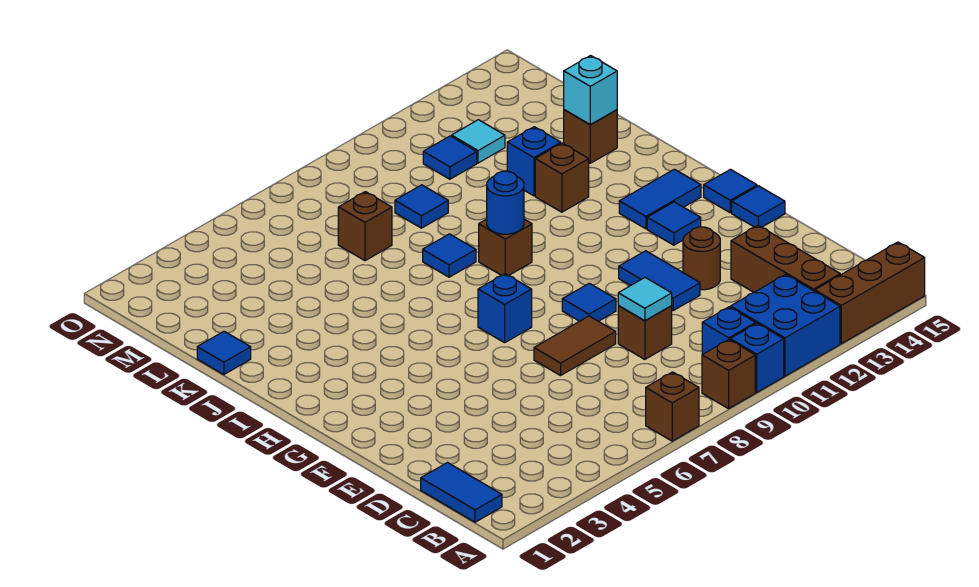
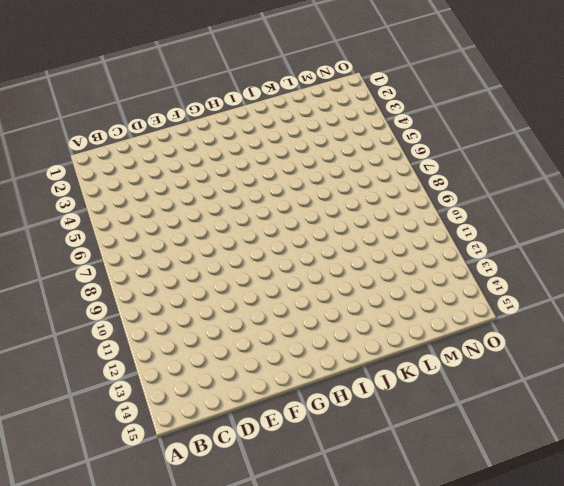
none -> brown 1x1 brick [646,372,699,441]
none -> brown 1x1 brick [702,340,755,409]
none -> blue 1x1 brick [730,323,784,392]
none -> blue 2x2 brick [731,274,840,376]

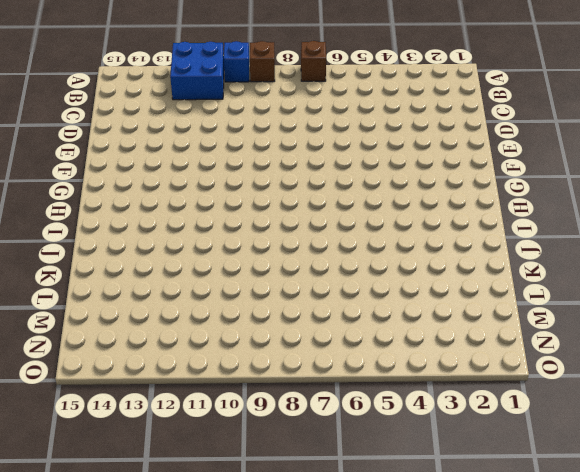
none -> brown 1x3 brick [815,242,925,344]
none -> blue 1x2 tile [421,463,502,522]
none -> blue 1x1 brick [702,307,756,354]
none -> brown 1x3 brick [731,225,840,292]

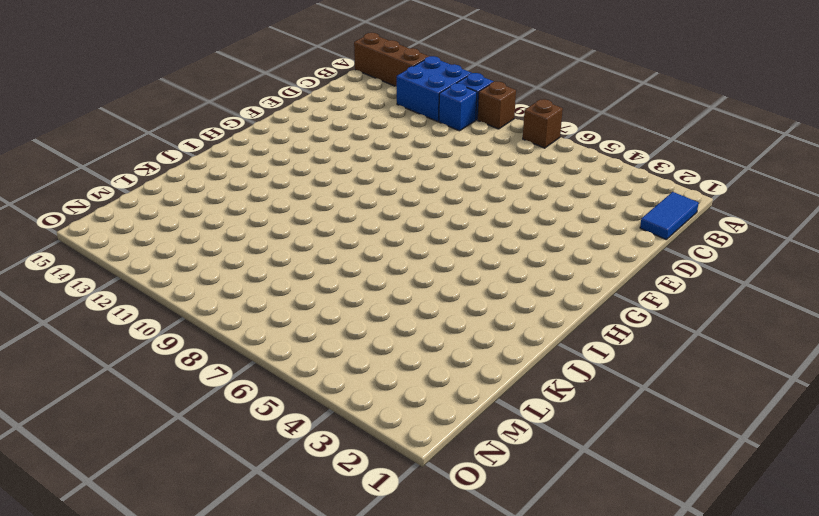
none -> brown 1x3 brick [731,225,840,292]
none -> brown 1x1 brick [618,306,672,359]
none -> brown 1x2 tile [534,316,616,376]
none -> blue 1x2 tile [619,251,700,310]

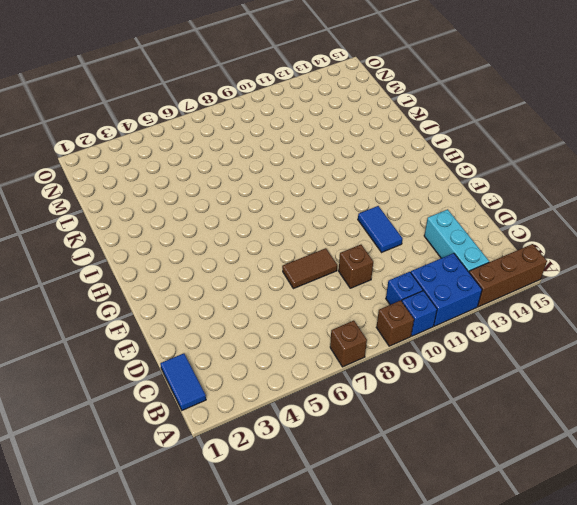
cyan 1x3 brick [424,209,489,272] -> brown 1x3 brick [731,225,840,292]
none -> brown 1x1 round brick [683,227,720,290]
none -> blue 1x1 tile [562,283,616,321]
none -> blue 1x1 tile [732,186,785,227]
none -> blue 1x1 brick [478,274,532,343]

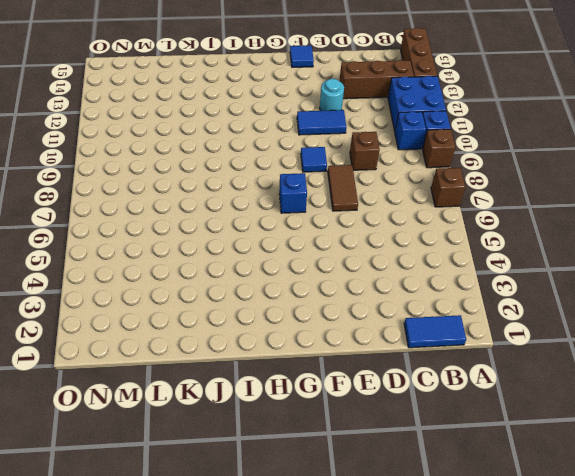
cyan 1x1 round brick [320,79,344,111] -> brown 1x1 round brick [683,227,720,290]
none -> blue 1x1 tile [647,202,701,245]
none -> blue 1x1 tile [704,169,757,213]
none -> blue 1x2 tile [619,169,701,229]
none -> brown 1x1 brick [479,219,532,276]

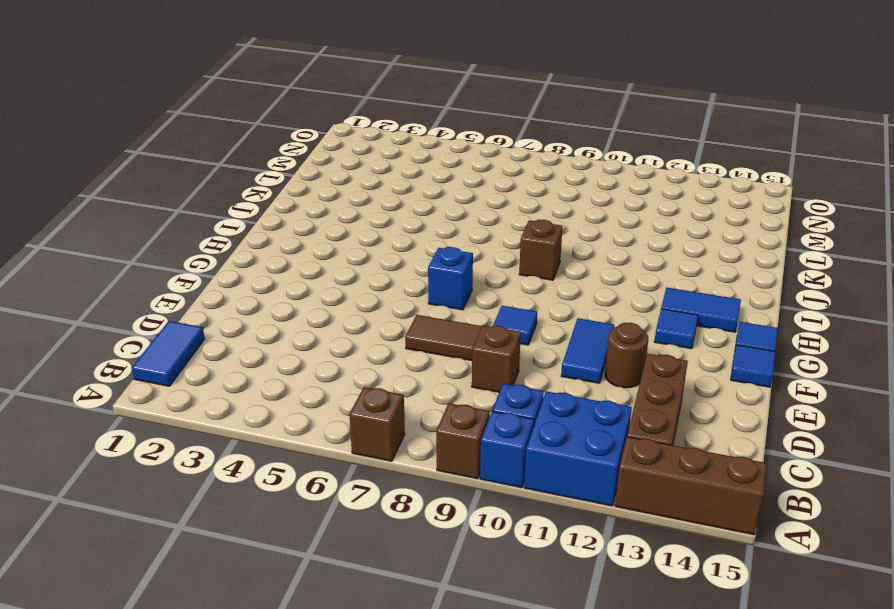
none -> blue 1x1 tile [423,234,476,277]
none -> brown 1x1 brick [535,143,589,212]
none -> blue 1x1 tile [197,331,251,375]
none -> blue 1x1 brick [507,127,561,196]

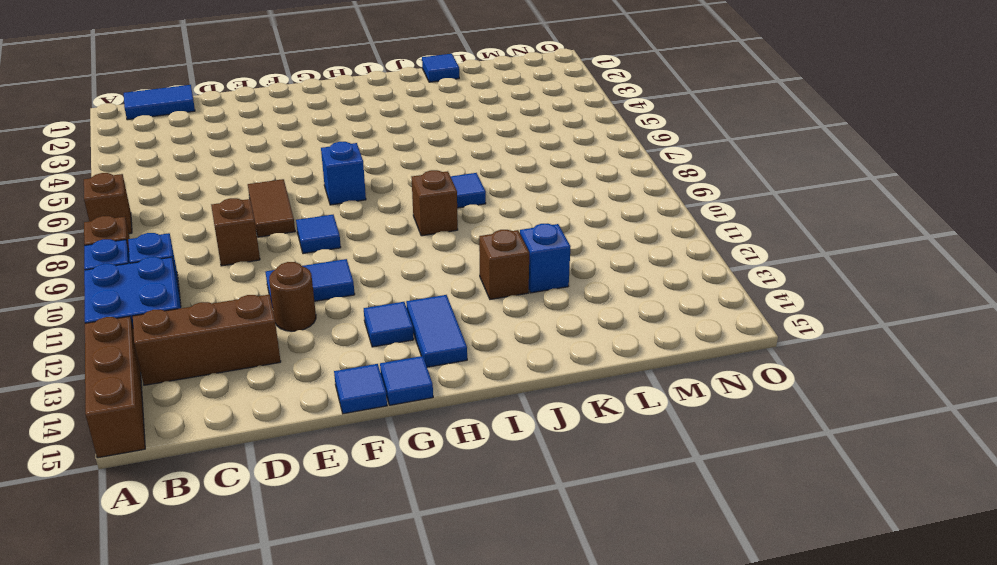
none -> brown 1x1 brick [564,110,617,163]
none -> brown 1x1 brick [338,192,392,261]
none -> blue 1x1 tile [395,185,448,228]
none -> blue 1x1 tile [423,136,477,179]

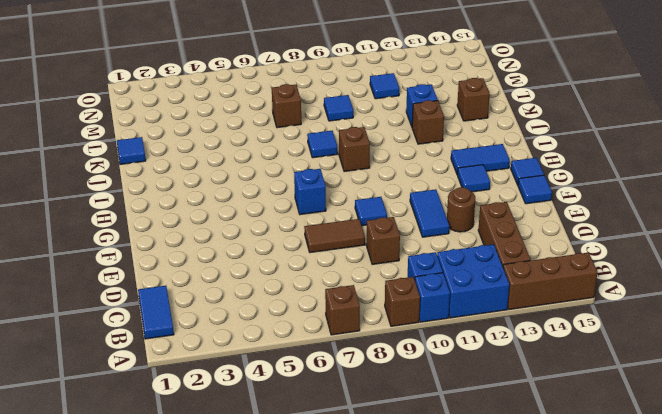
none -> cyan 1x1 tile [452,120,505,163]
none -> cyan 1x1 tile [618,278,672,321]
none -> blue 1x1 round brick [487,171,524,234]
none -> cyan 1x1 brick [564,56,617,125]

